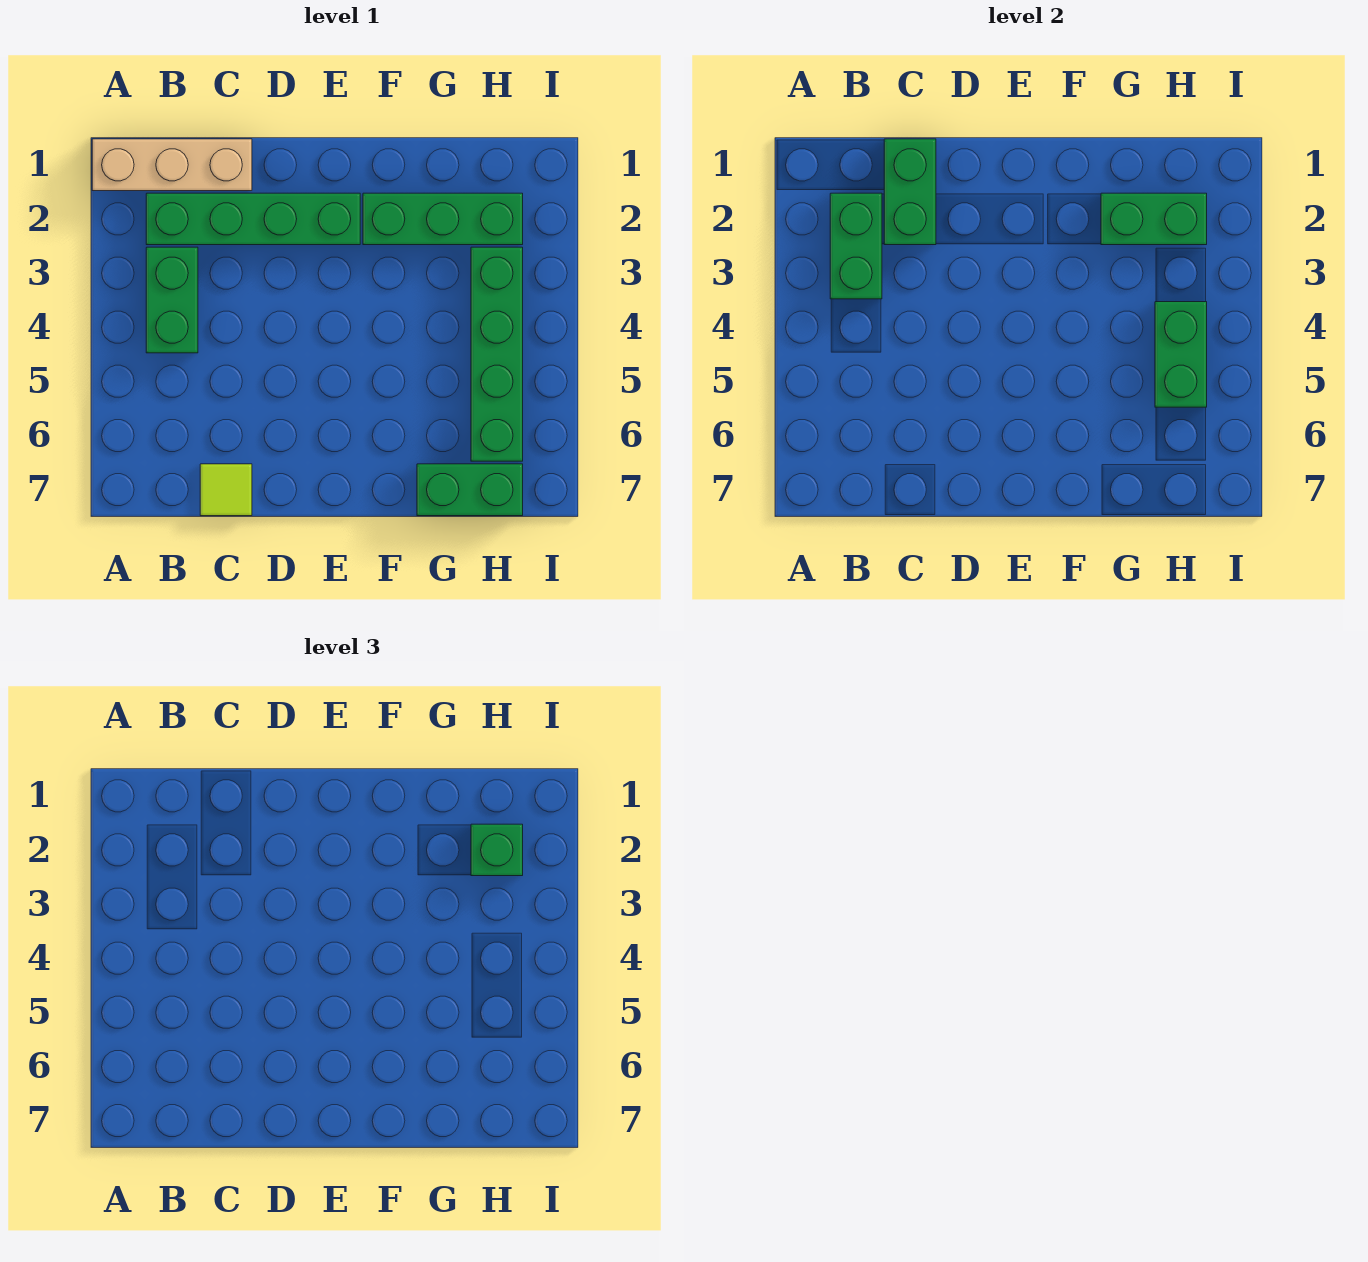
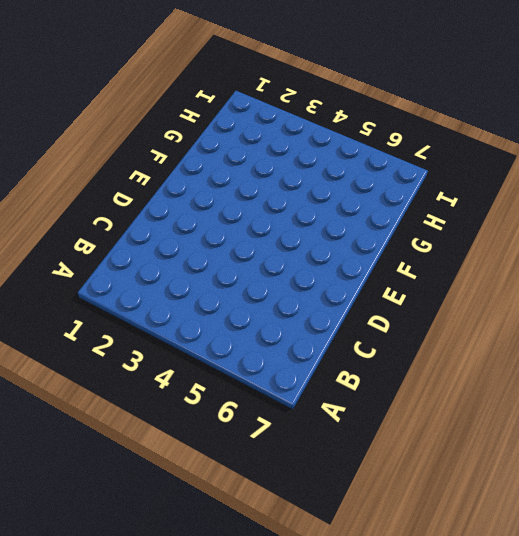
none -> tan 1x3 brick [92,139,252,191]
none -> green 1x4 brick [146,193,360,245]
none -> green 1x2 brick [146,247,198,353]

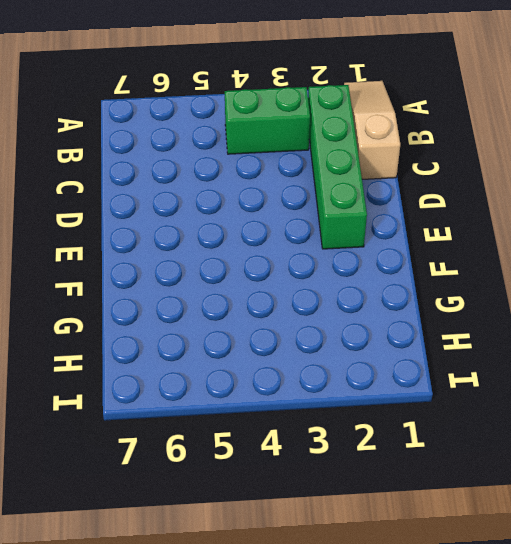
tan 1x3 slope [344,81,400,179] -> tan 1x3 brick [92,139,252,191]
none -> lime 1x1 tile [200,464,252,516]
none -> green 1x3 brick [363,193,523,245]
none -> green 1x2 brick [417,464,523,516]

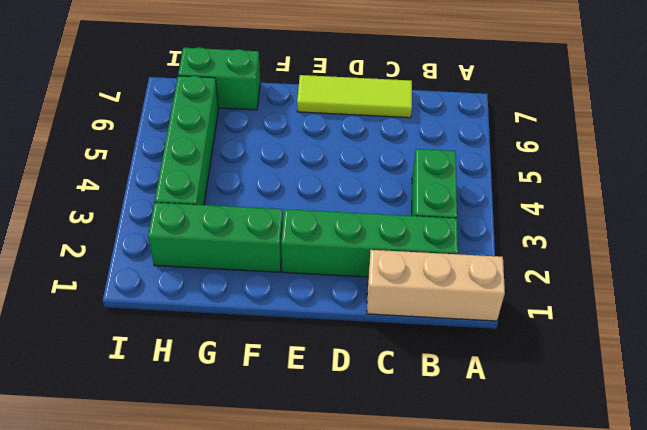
lime 1x3 tile [297,75,412,118] -> lime 1x1 tile [200,464,252,516]
none -> green 1x2 brick [830,193,882,299]
none -> green 1x2 brick [884,139,936,245]
none -> green 1x2 brick [1101,193,1207,245]

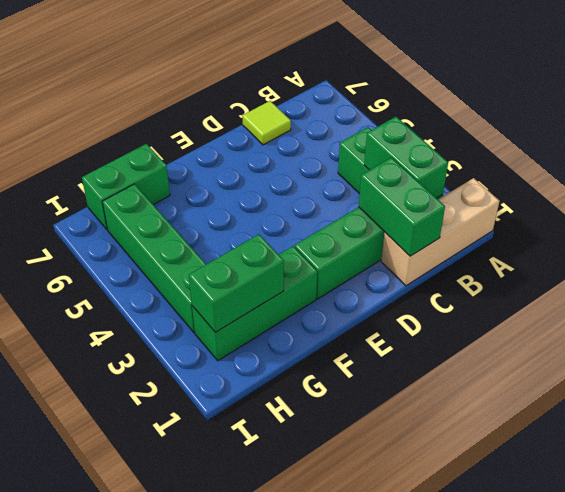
none -> green 1x2 brick [1155,302,1207,407]
none -> green 1x1 brick [471,824,523,876]

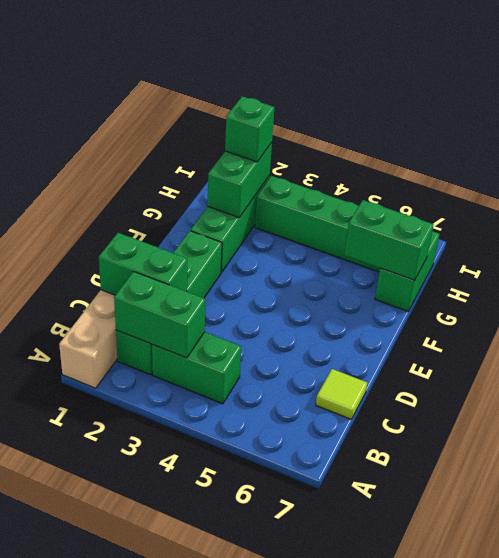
green 1x2 brick [345,200,434,280] -> green 1x2 brick moved to [1155,302,1207,407]

